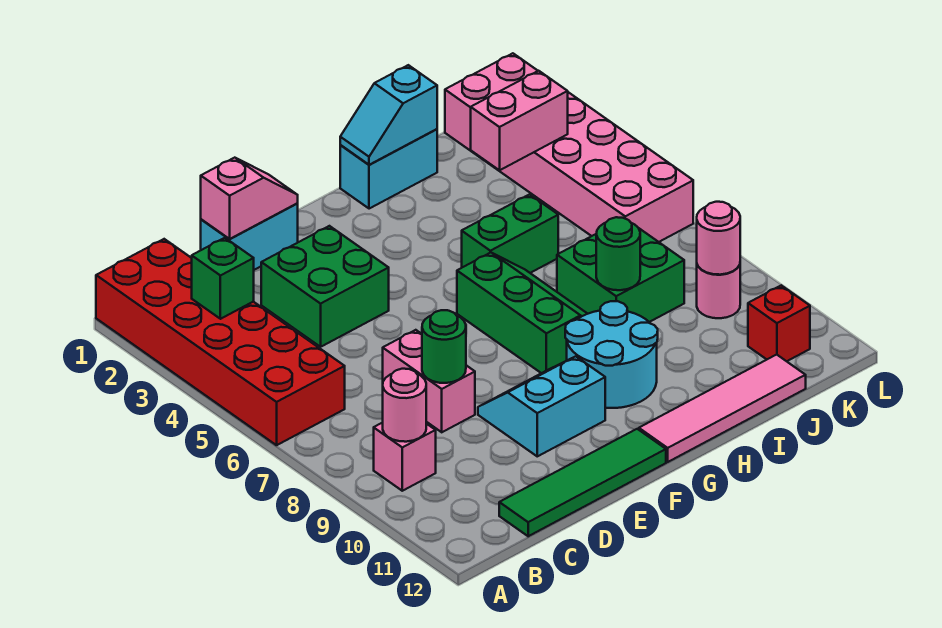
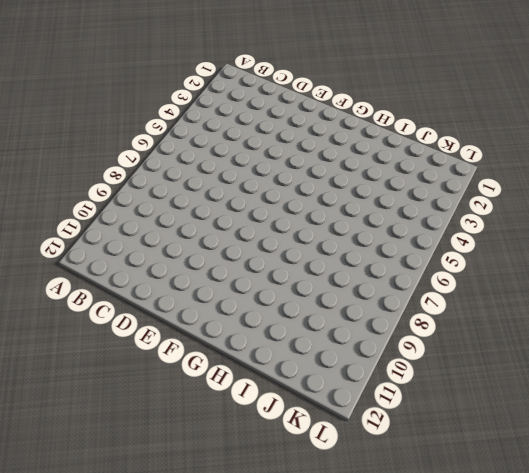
none -> red 2x6 brick [96,239,345,445]
none -> pink 1x1 brick [374,422,436,491]
none -> green 1x4 tile [499,429,666,536]

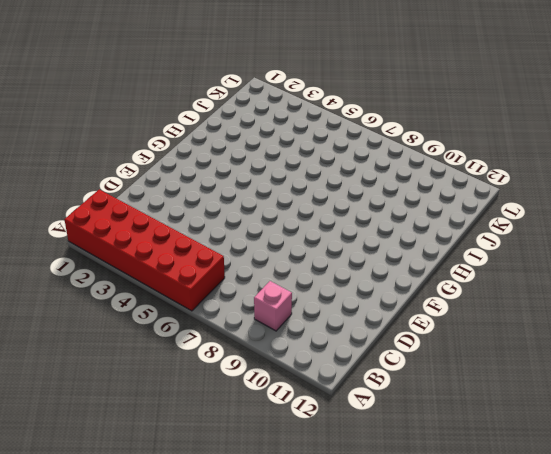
none -> green 1x4 tile [499,429,666,536]
none -> cyan 1x2 brick [201,204,298,270]
none -> green 2x2 brick [261,226,389,347]

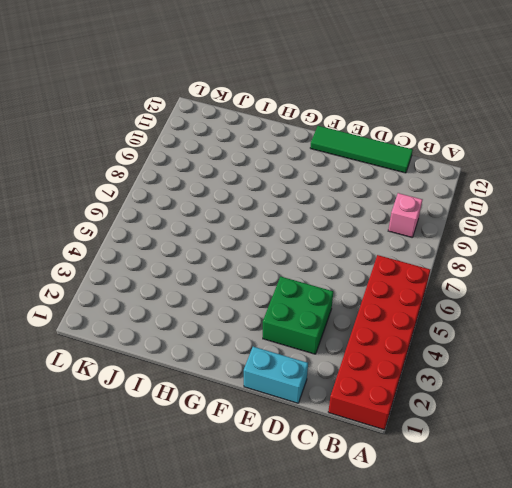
none -> pink 1x2 brick [383,330,475,432]
none -> cyan 2x2 slope [478,356,605,456]
none -> green 2x3 slope [457,252,587,373]

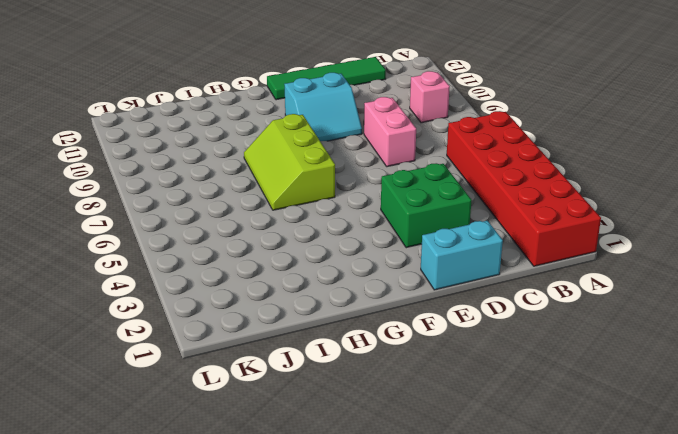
lime 2x3 slope [244,114,335,210] -> green 2x3 slope [457,252,587,373]
none -> cyan 2x2 round brick [565,301,658,408]
none -> pink 1x4 tile [639,355,806,462]
none -> cyan 1x2 brick [340,129,437,209]

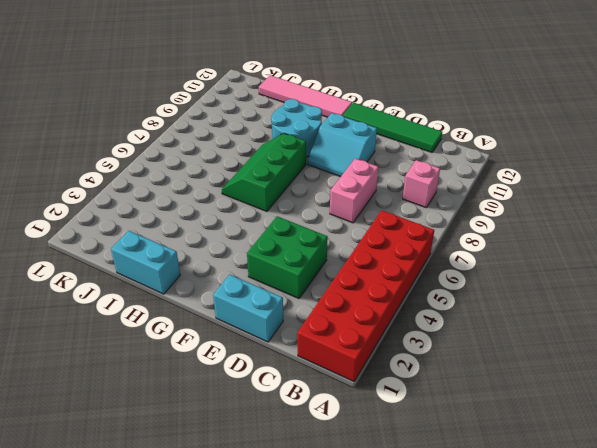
none -> green 1x2 brick [462,194,558,273]
none -> green 2x2 brick [557,229,684,322]
none -> pink 2x6 brick [445,53,693,242]

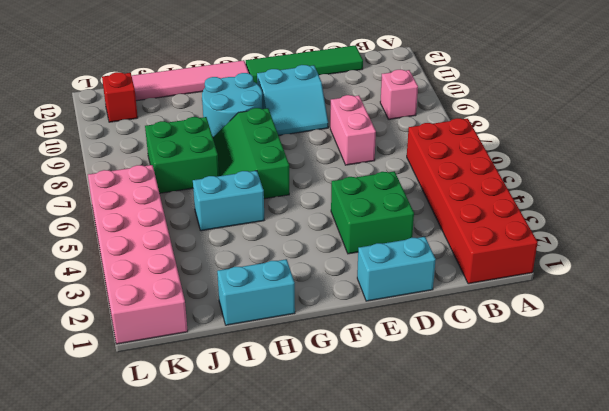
cyan 1x2 brick [193,171,264,231] -> green 1x2 brick [462,194,558,273]
none -> pink 1x1 round brick [697,265,740,318]
none -> green 1x1 brick [192,238,254,319]
none -> pink 1x1 round brick [383,369,426,442]

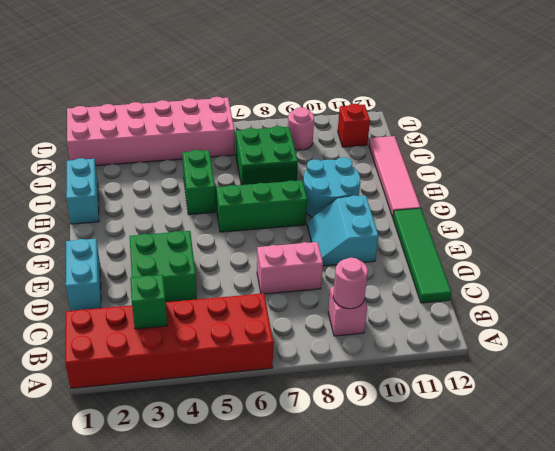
none -> pink 1x2 slope [201,158,298,239]
none -> green 1x1 round brick [422,310,466,383]
none -> cyan 1x2 slope [340,65,437,165]

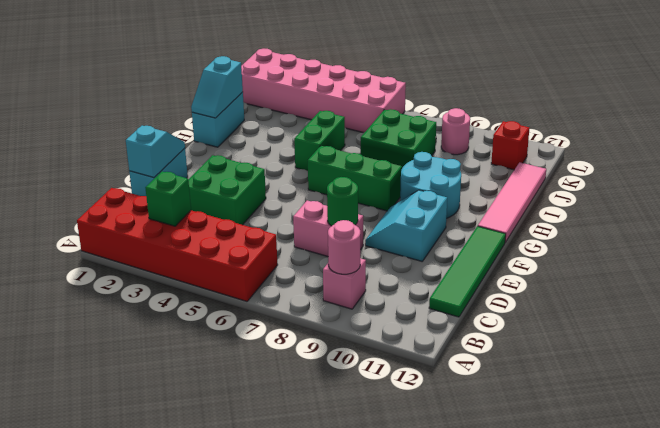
cyan 1x2 slope [126,125,185,178] -> pink 1x2 slope [201,158,298,239]
none -> green 1x1 round brick [596,217,640,290]
none -> pink 1x2 brick [471,71,568,170]
none -> pink 1x1 round brick [697,202,740,275]

